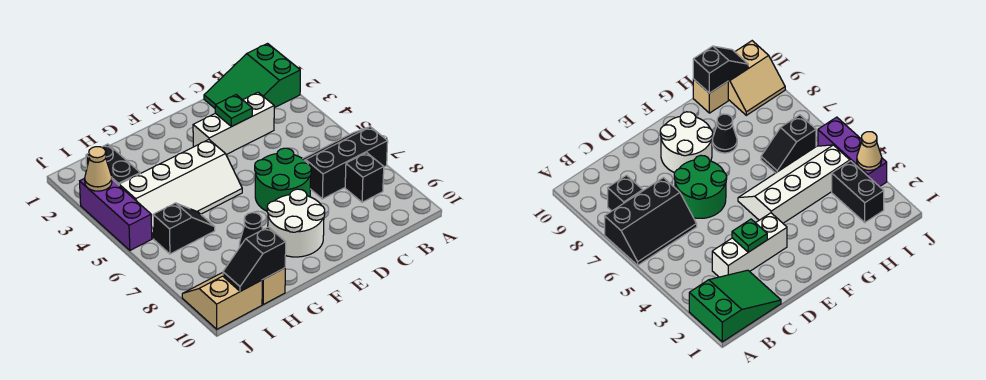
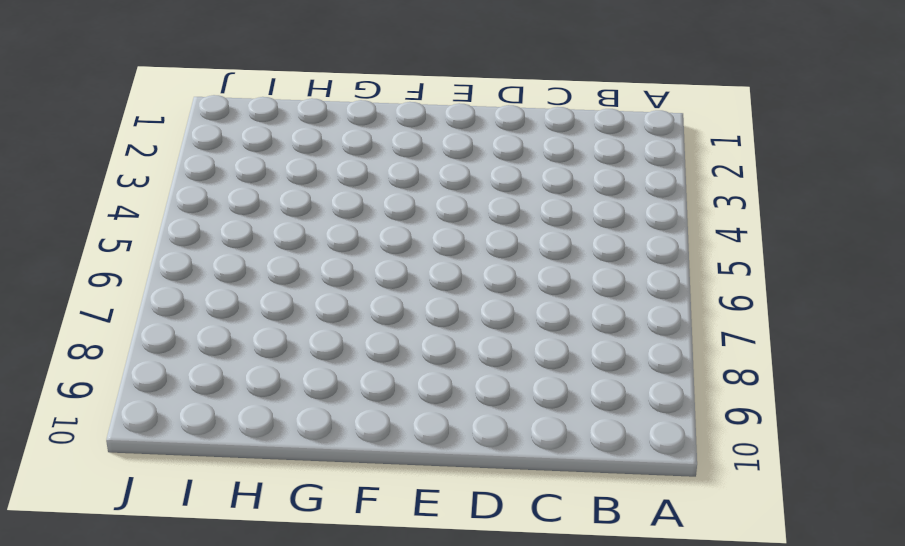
none -> green 2x3 slope [204,44,300,108]
none -> black 2x3 slope [303,127,388,199]
none -> black 1x1 brick [345,153,384,202]

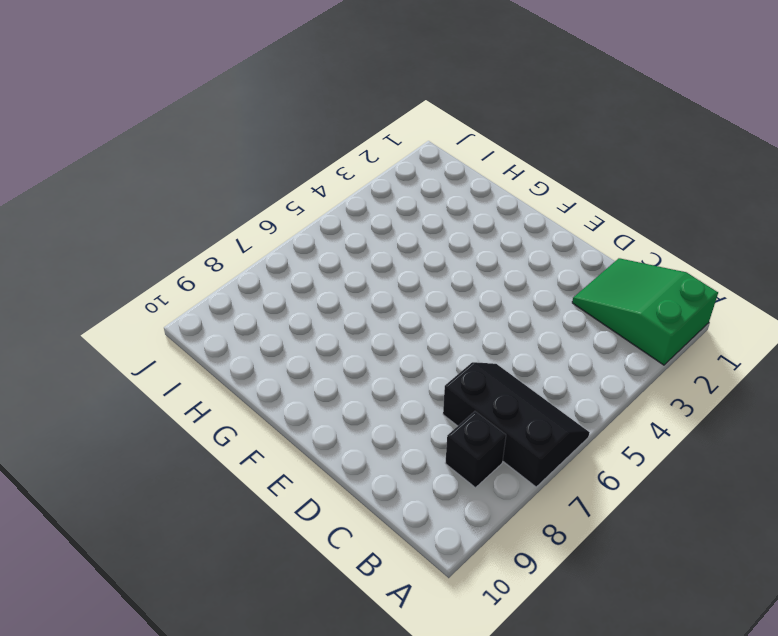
none -> white 1x3 brick [193,92,274,155]
none -> green 2x2 round brick [255,148,311,211]
none -> white 2x2 round brick [267,189,325,257]

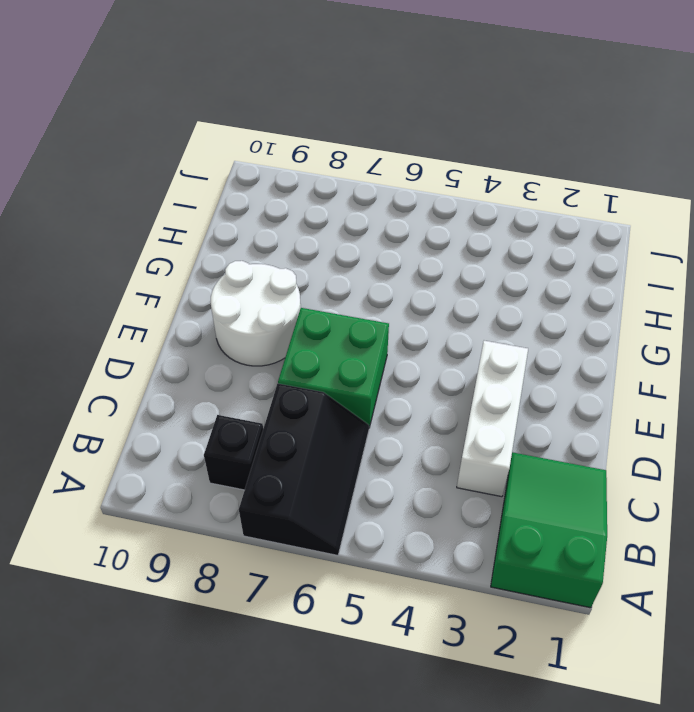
green 2x2 brick [278,308,389,428] -> green 2x2 round brick [255,148,311,211]
none -> white 2x4 slope [119,140,242,239]
none -> black 1x1 cone [239,213,263,248]
none -> black 1x2 slope [153,203,215,254]

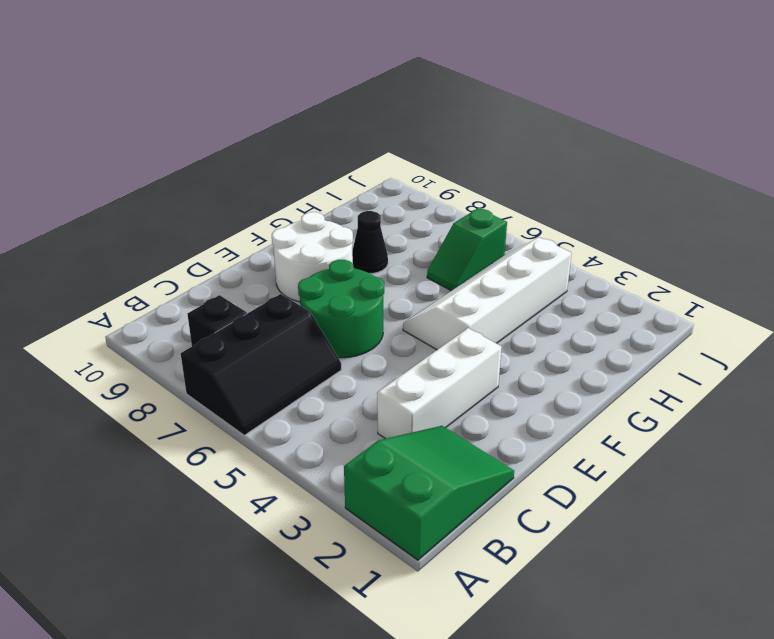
green 1x2 slope [427,208,507,291] -> black 1x2 slope [153,203,215,254]
none -> tan 1x1 brick [262,268,285,304]
none -> black 1x2 brick [86,144,140,185]
none -> tan 2x2 slope [182,272,262,329]

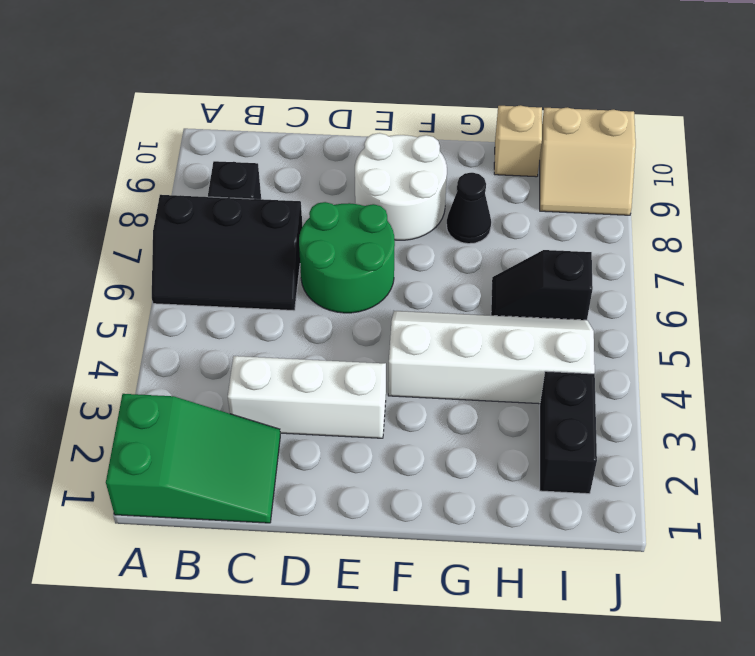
none -> purple 1x3 brick [80,178,152,250]
none -> green 1x1 plate [215,95,252,127]
none -> black 1x2 slope [223,227,286,291]

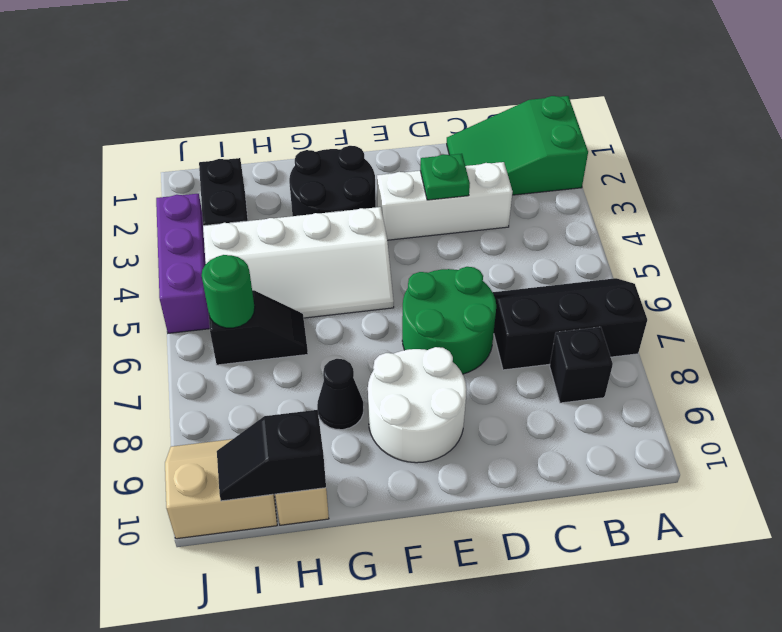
black 2x2 round brick [289,146,376,216] -> none
green 1x1 round brick [202,255,255,328] -> none
none -> tan 1x1 cone [85,147,112,191]

